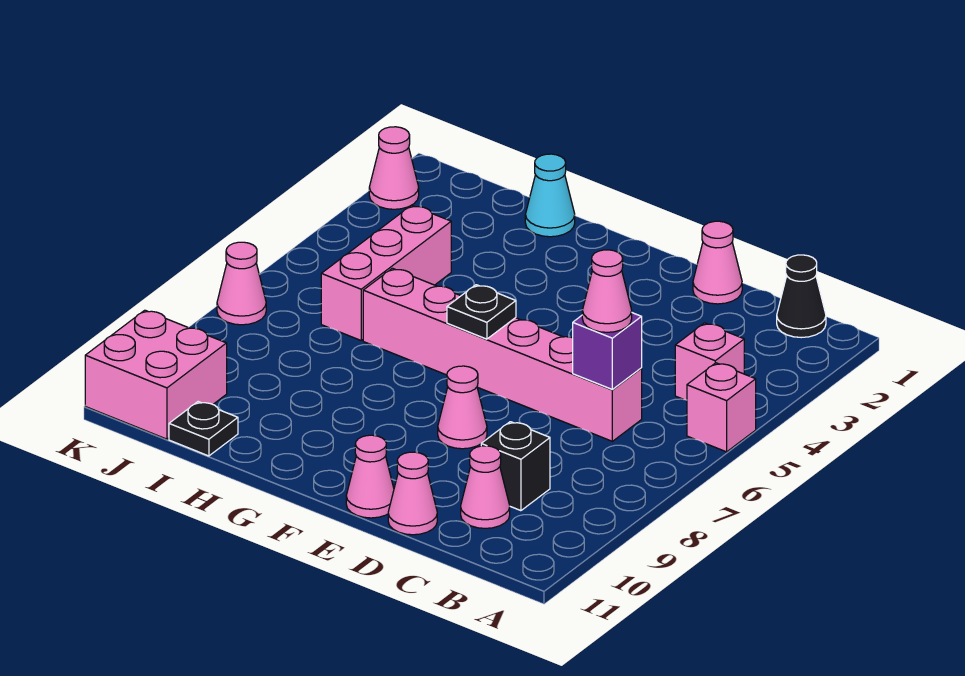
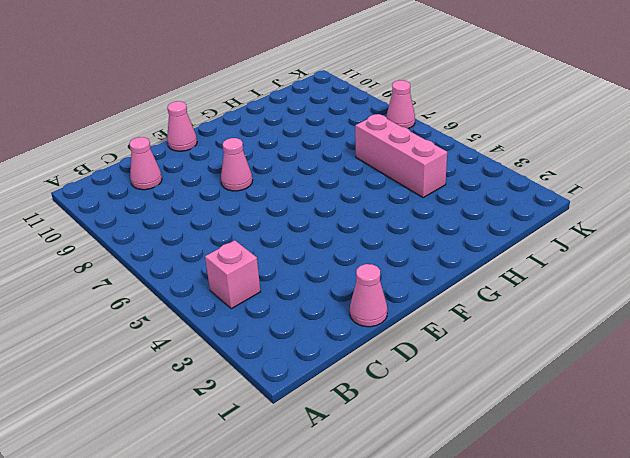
none -> pink 1x1 brick [687,363,756,452]
none -> black 1x1 cone [777,255,826,338]
none -> pink 1x6 brick [363,268,642,441]

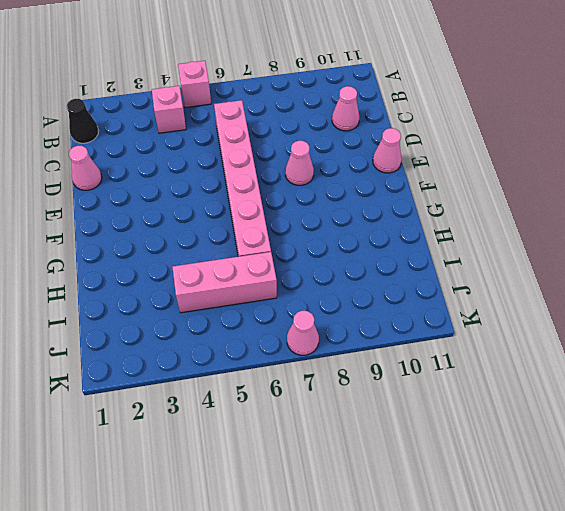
none -> black 1x1 brick [481,422,550,511]
none -> pink 1x1 cone [388,452,437,535]
none -> cyan 1x1 cone [525,154,575,237]

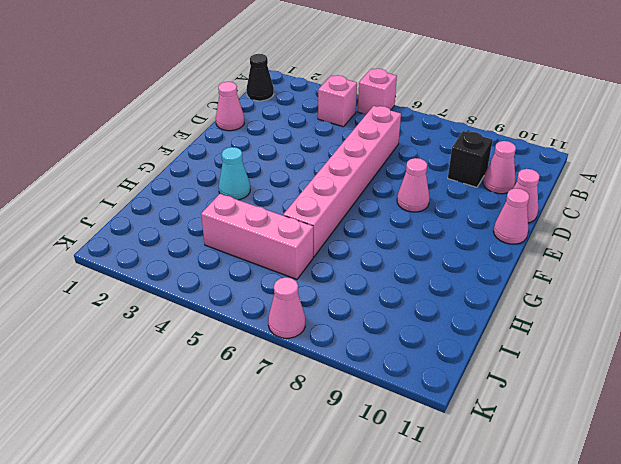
cyan 1x1 cone [219,147,250,200] -> cyan 1x1 cone moved to [525,154,575,237]
none -> black 1x1 plate [169,402,238,456]
none -> pink 2x2 brick [85,310,227,439]
none -> pink 1x1 cone [369,127,419,209]

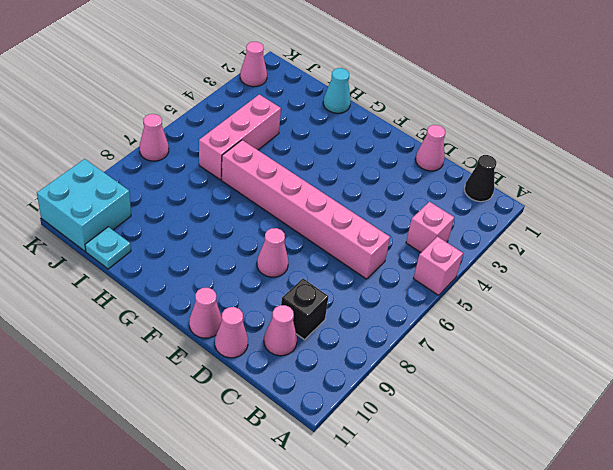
cyan 1x1 plate [85,227,131,269] -> black 1x1 plate [169,402,238,456]
cyan 2x2 brick [37,159,131,251] -> pink 2x2 brick [85,310,227,439]
none -> purple 1x1 brick [573,313,642,389]
none -> black 1x1 plate [447,285,516,339]
none -> pink 1x1 cone [582,250,632,332]

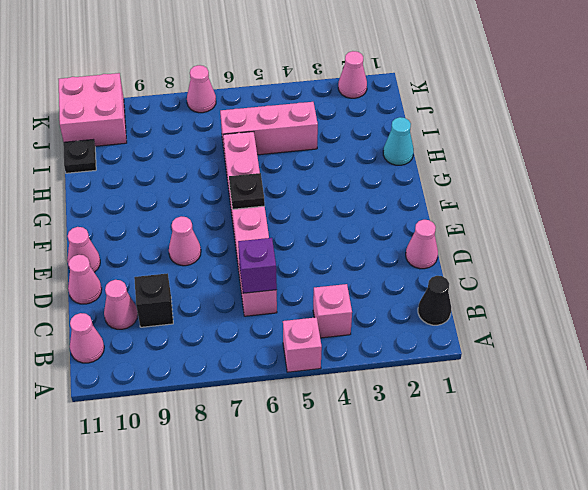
pink 1x1 cone [70,313,104,363] -> pink 1x1 cone moved to [582,250,632,332]

